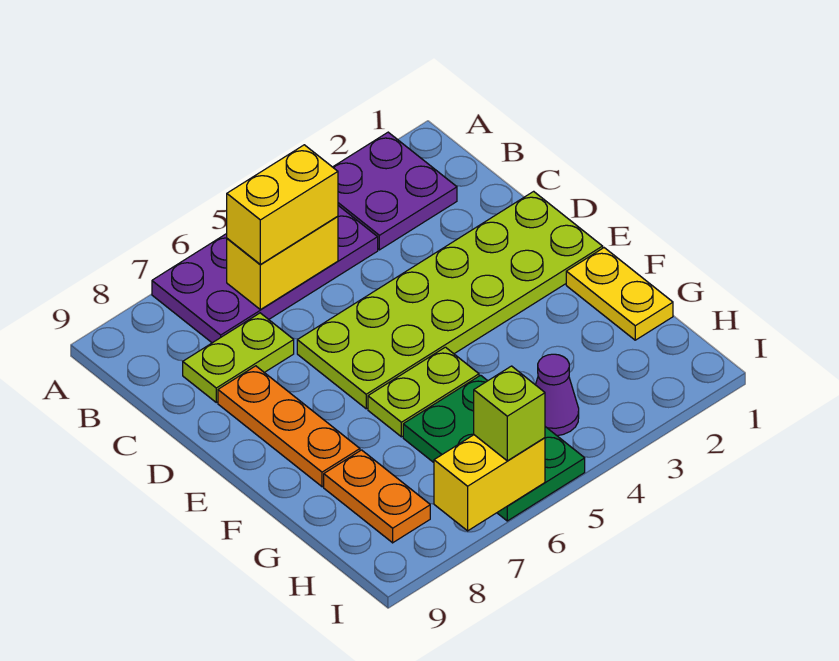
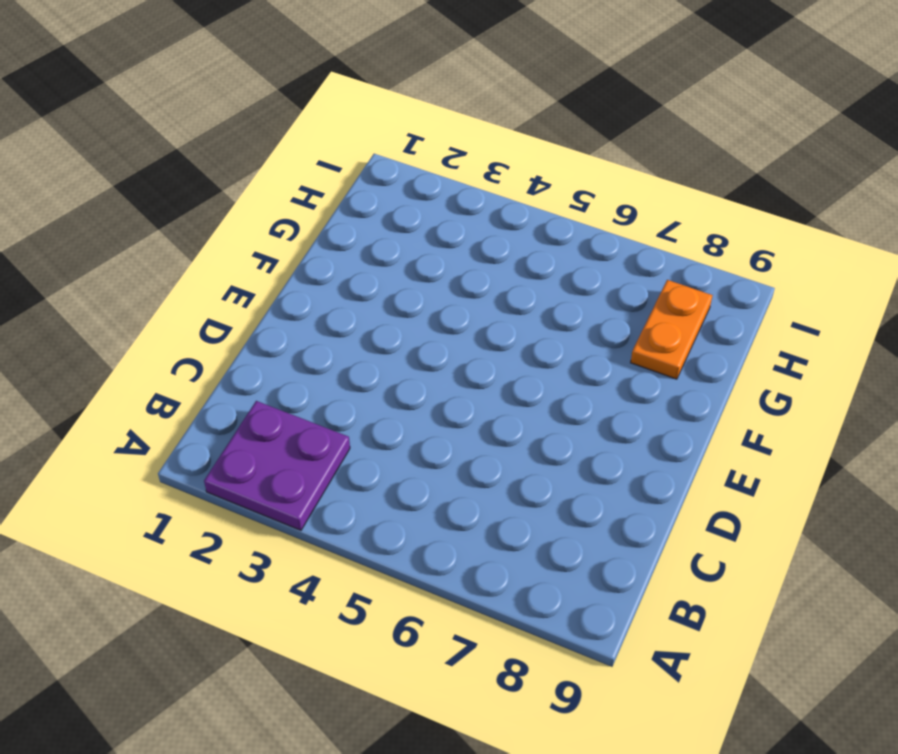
none -> purple 2x4 plate [152,206,378,343]
none -> lime 1x2 plate [183,313,294,402]
none -> lime 2x6 plate [297,191,603,409]

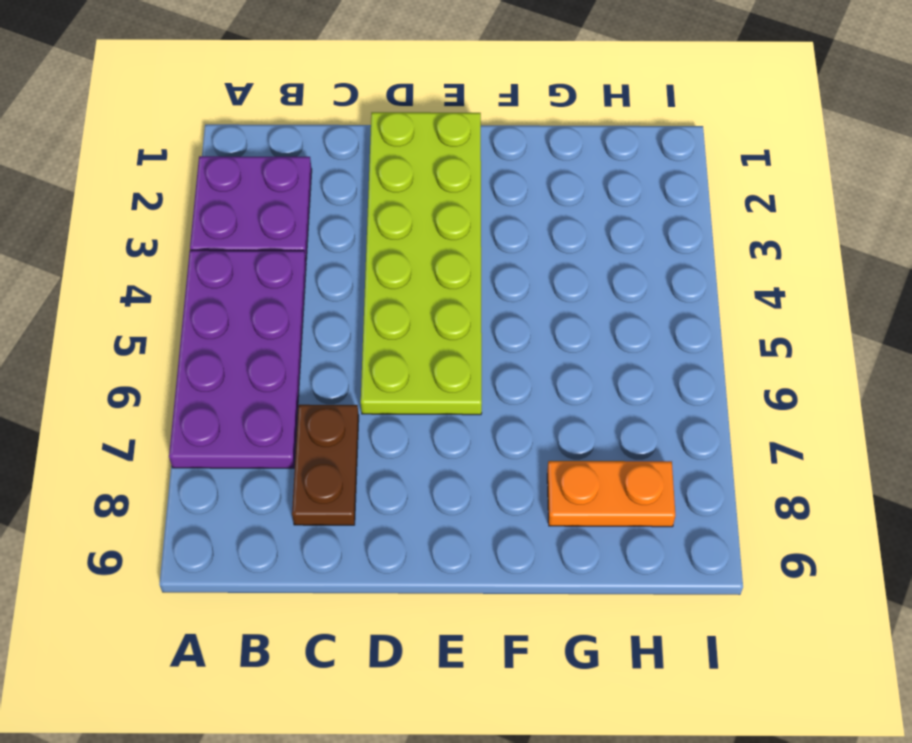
brown 1x2 plate [292,405,359,525] -> lime 1x2 plate [183,313,294,402]
none -> orange 1x3 plate [218,366,360,487]
none -> yellow 1x2 plate [566,248,673,340]
none -> lime 1x2 plate [368,347,479,437]

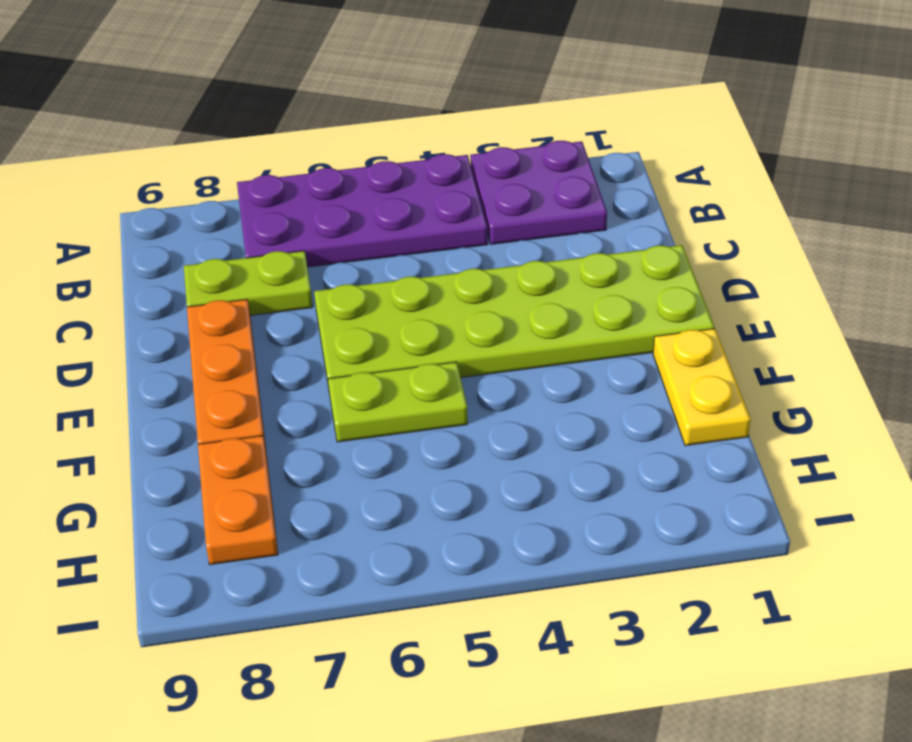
none -> green 2x3 plate [403,375,585,521]
none -> purple 1x1 cone [536,354,579,436]
none -> yellow 1x2 brick [227,216,338,310]

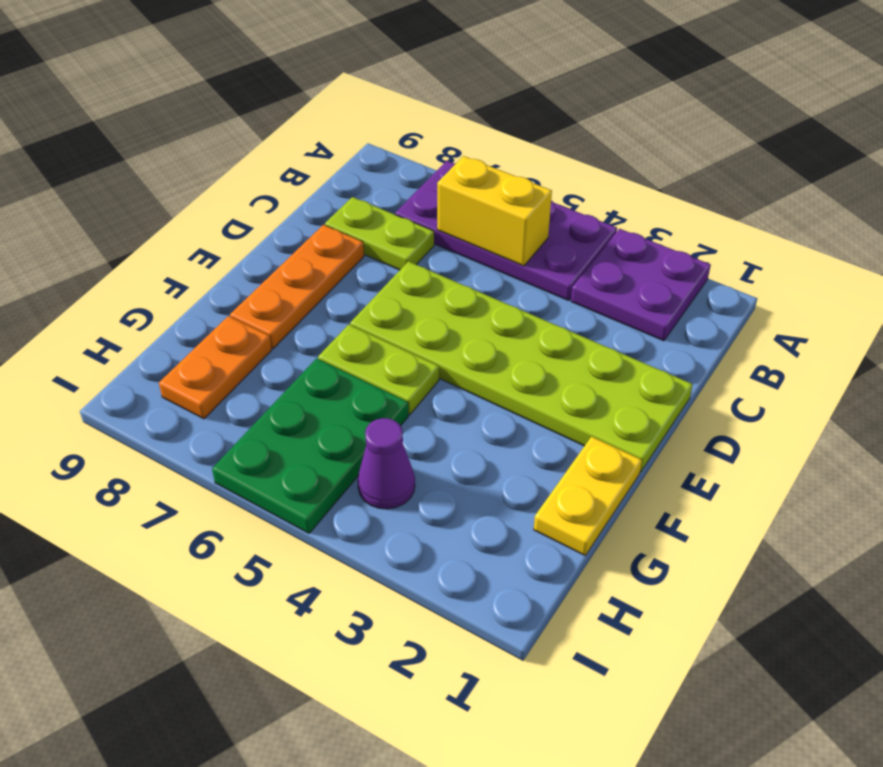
none -> yellow 1x2 brick [434,435,545,531]
none -> yellow 1x2 brick [227,145,338,264]
none -> lime 1x1 brick [474,366,545,461]

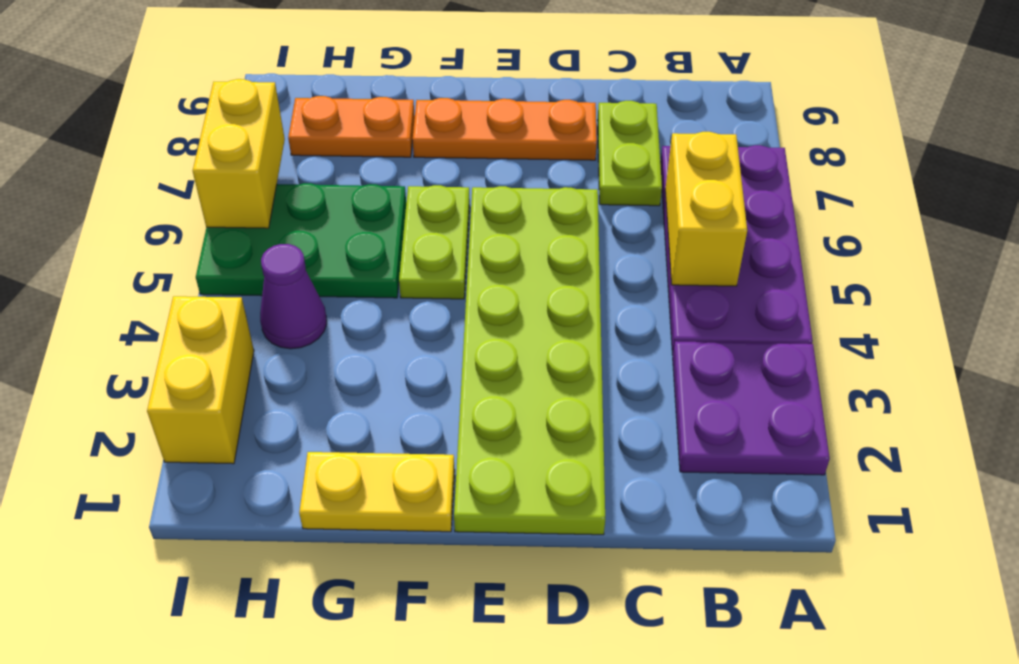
yellow 1x2 brick [147,296,254,464] -> yellow 1x2 brick moved to [227,145,338,264]
none -> lime 1x1 brick [474,366,545,461]

